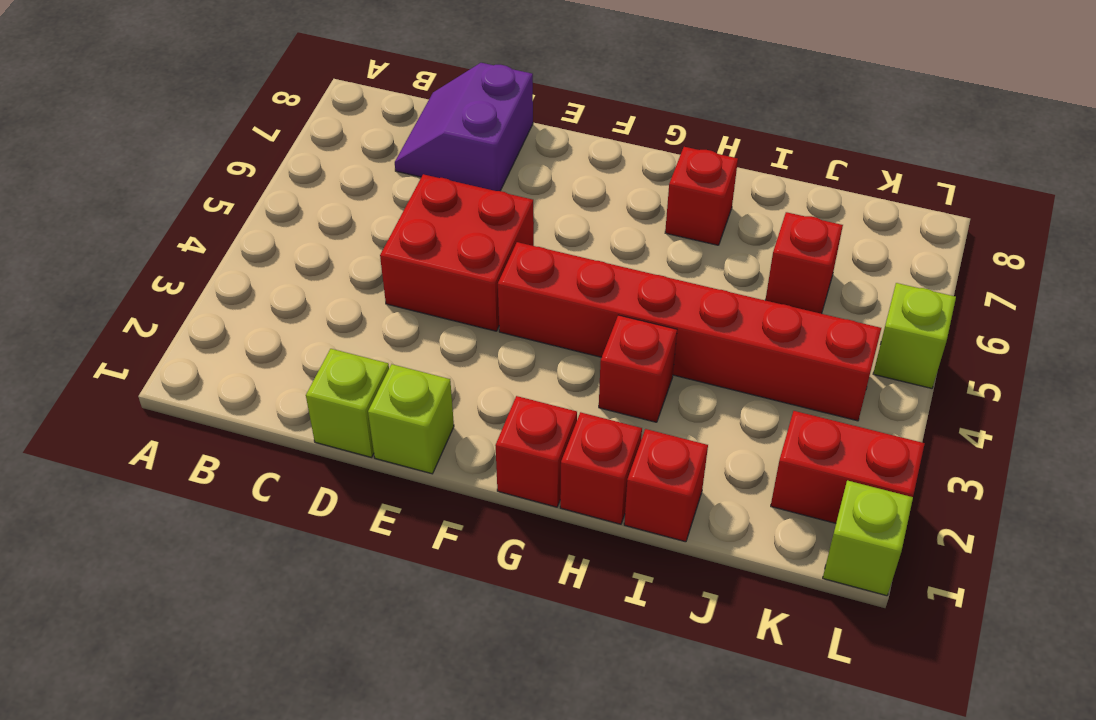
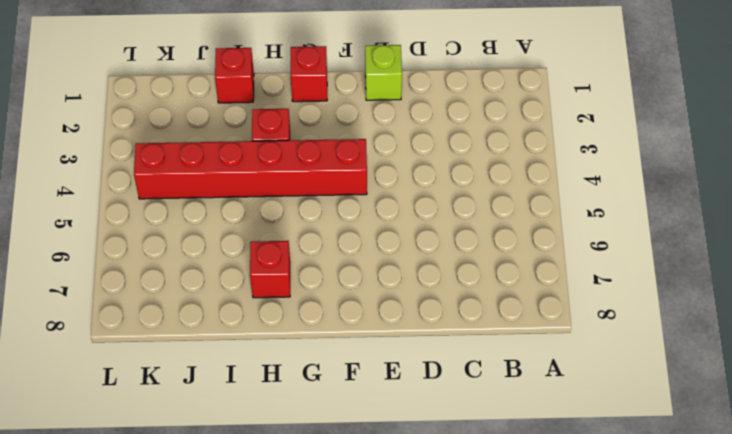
none -> purple 2x2 slope [395,63,533,191]
none -> lime 1x1 brick [306,349,389,457]
none -> red 2x2 brick [380,174,534,331]

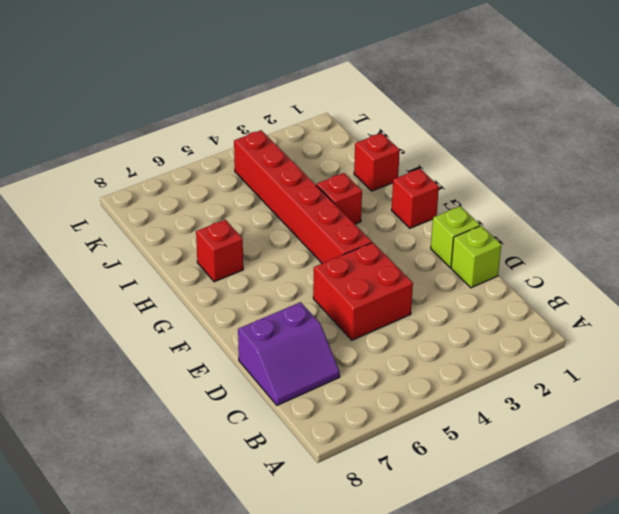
none -> red 1x1 brick [560,412,642,524]
none -> red 1x1 brick [765,212,843,314]
none -> red 1x2 brick [771,411,925,523]

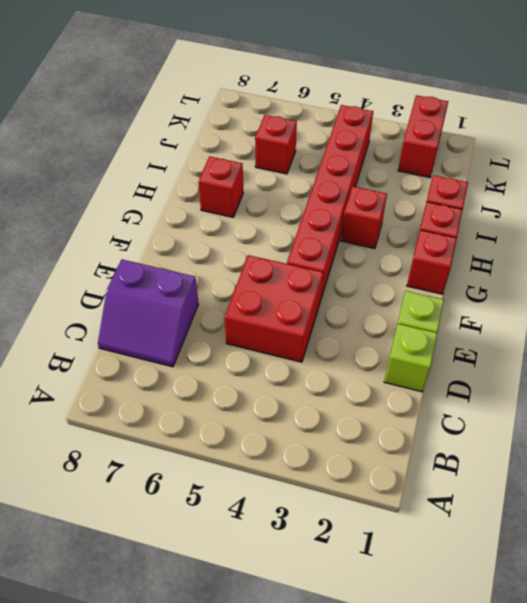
none -> lime 1x1 brick [823,480,913,596]
none -> lime 1x1 brick [873,283,956,388]

